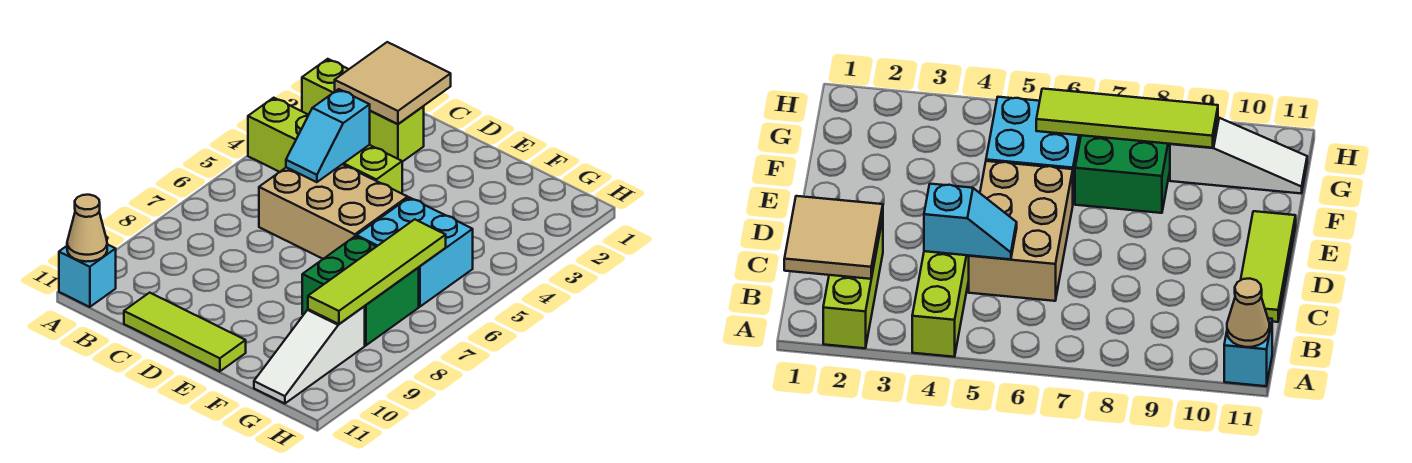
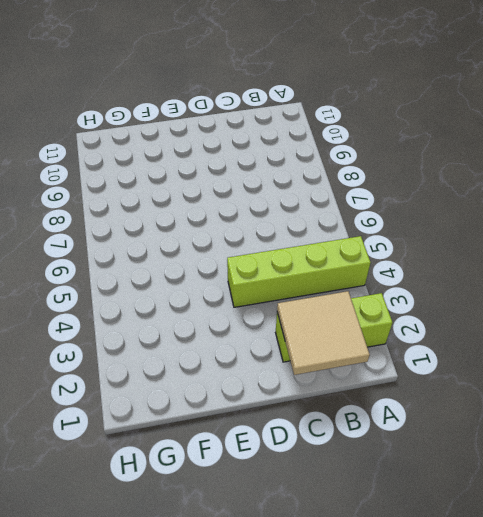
none -> cyan 1x1 brick [59,244,116,307]
none -> tan 2x3 brick [259,164,408,259]
none -> lime 1x3 tile [124,293,246,371]

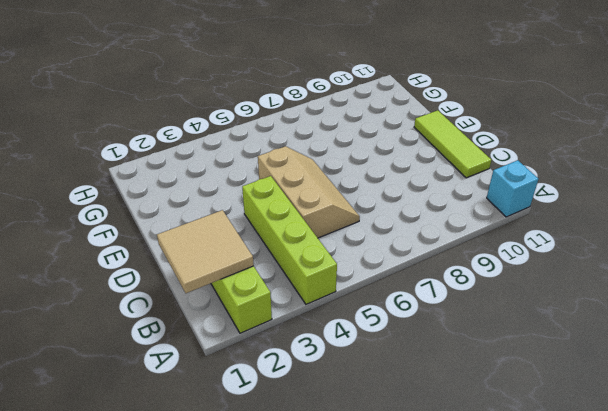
tan 2x3 slope [258,146,360,238] -> tan 2x3 brick [259,164,408,259]
none -> cyan 2x2 brick [357,197,473,307]
none -> green 2x2 brick [302,236,419,345]
none -> white 1x3 slope [254,307,365,404]

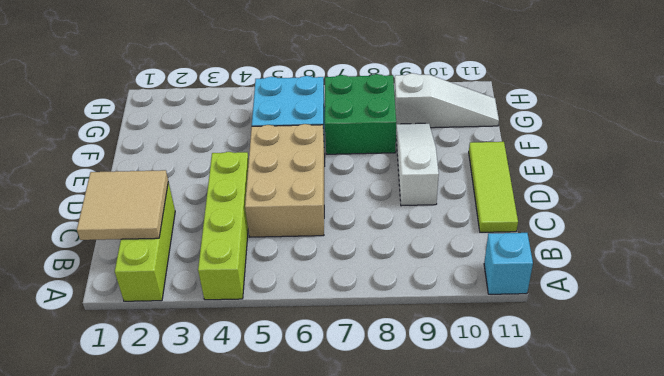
white 1x3 slope [396,123,439,206] -> none
none -> tan 1x1 cone [67,195,107,262]
none -> cyan 1x2 slope [286,89,370,182]
none -> lime 1x4 tile [308,219,446,324]

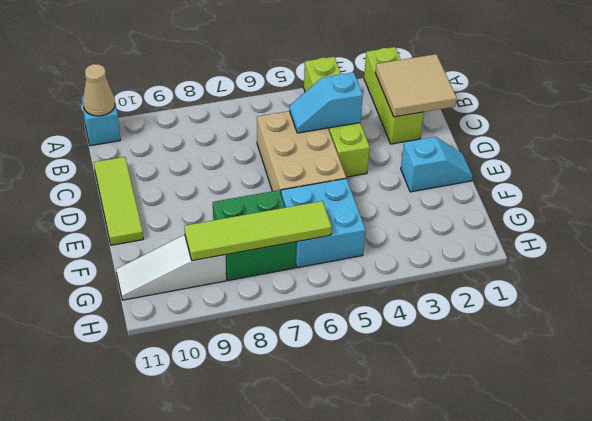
cyan 1x2 slope [401,137,473,192] -> none

